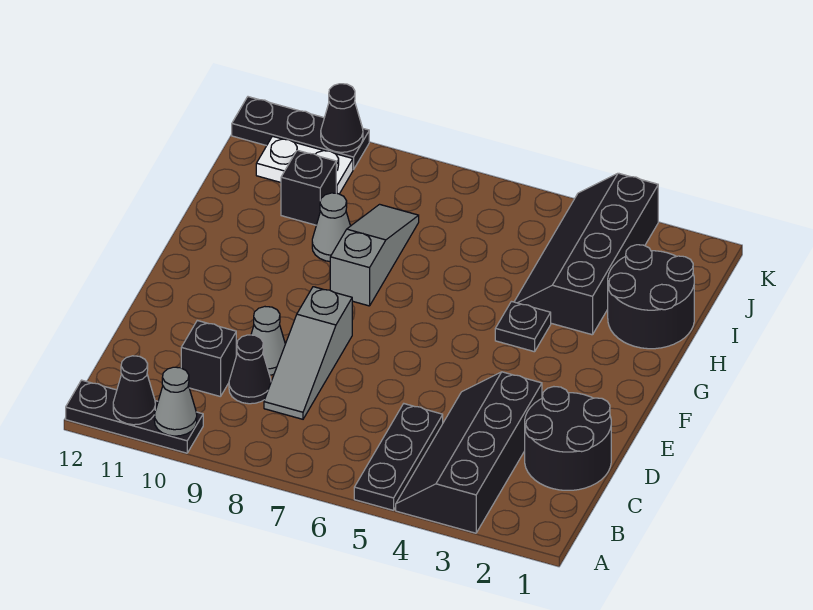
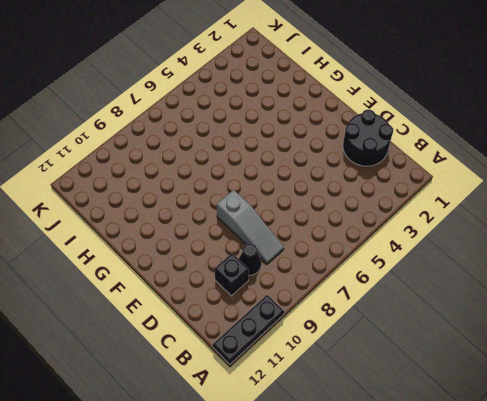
none -> black 2x4 slope [396,372,542,533]
none -> black 1x3 plate [354,404,443,510]
none -> grey 1x1 cone [251,307,285,375]

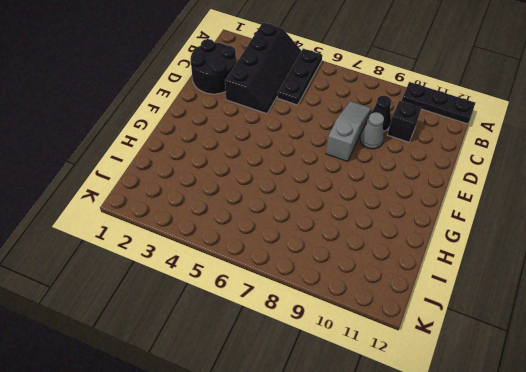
none -> black 1x1 plate [495,302,551,352]
none -> grey 1x3 slope [330,204,419,306]
none -> black 2x2 round brick [608,245,694,349]

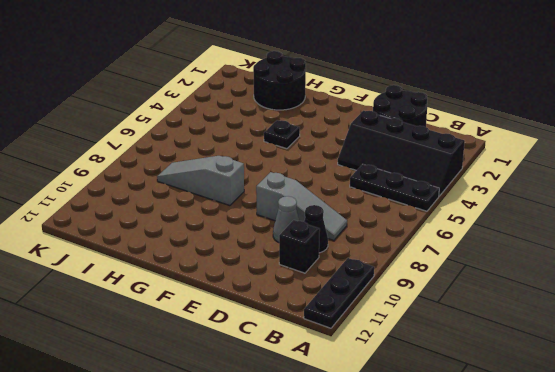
none -> black 2x4 slope [514,173,658,335]
none -> grey 1x1 cone [312,193,350,261]
none -> black 1x1 brick [281,150,336,225]

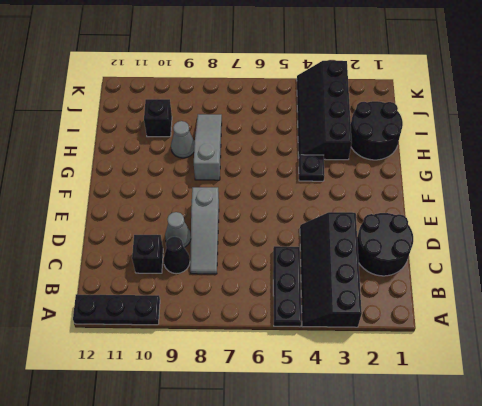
none -> white 1x2 plate [256,136,353,194]
none -> black 1x3 plate [232,97,369,170]
none -> grey 1x1 cone [154,367,197,436]

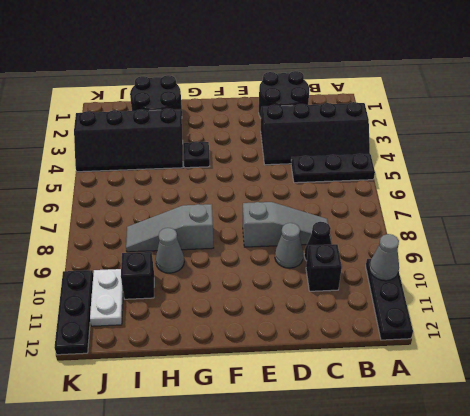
none -> black 1x1 cone [113,356,155,425]
none -> black 1x1 cone [321,84,363,152]

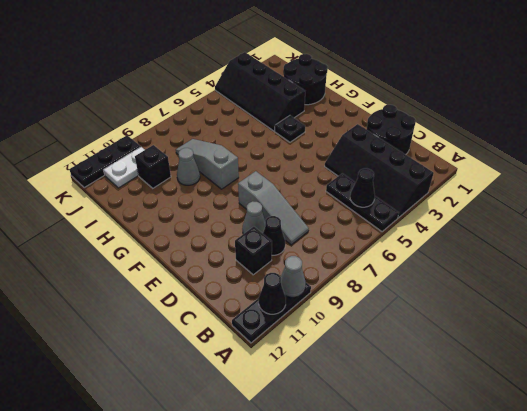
black 1x1 cone [350,168,375,207] -> black 1x1 cone moved to [321,84,363,152]

